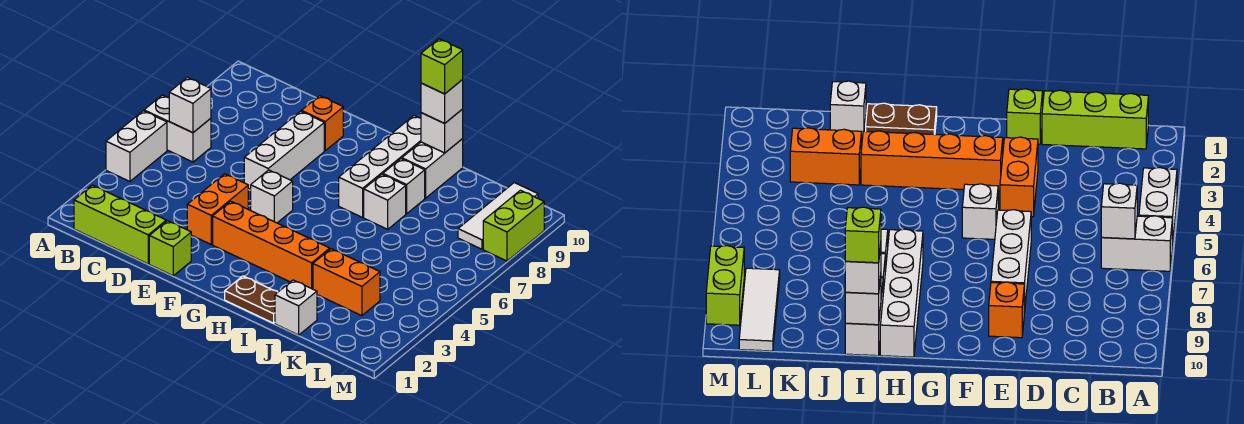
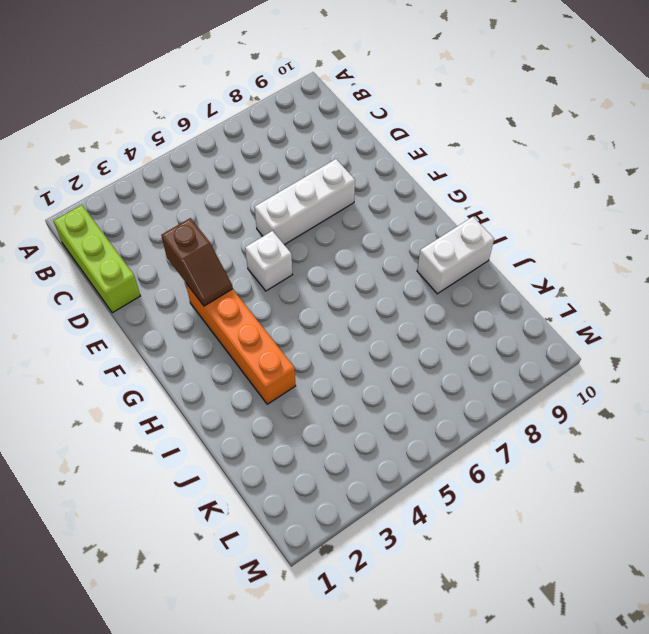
brown 1x2 slope [161,218,233,306] -> none
none -> white 1x2 brick [106,111,167,181]
none -> white 1x2 brick [144,95,211,162]
none -> lime 1x1 brick [149,221,191,276]

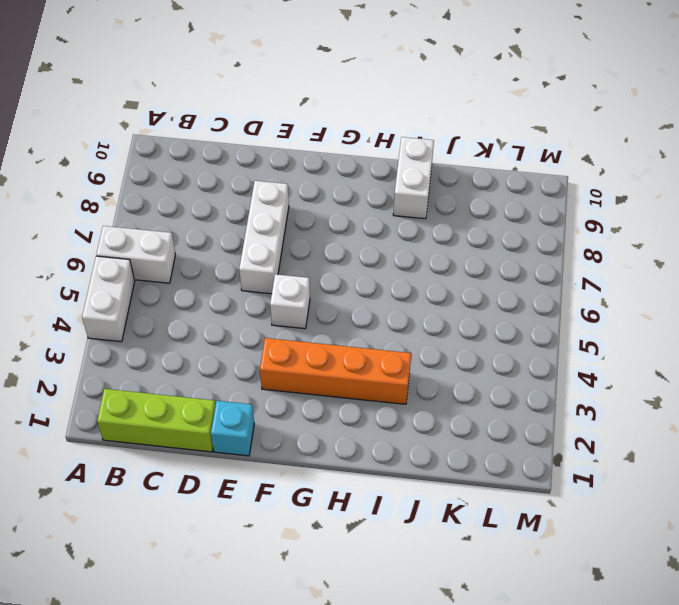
cyan 1x1 brick [211,401,254,456] -> lime 1x1 brick [149,221,191,276]
none -> orange 1x2 brick [187,174,248,244]
none -> orange 1x1 brick [301,96,343,150]
none -> brown 1x2 plate [225,276,278,323]

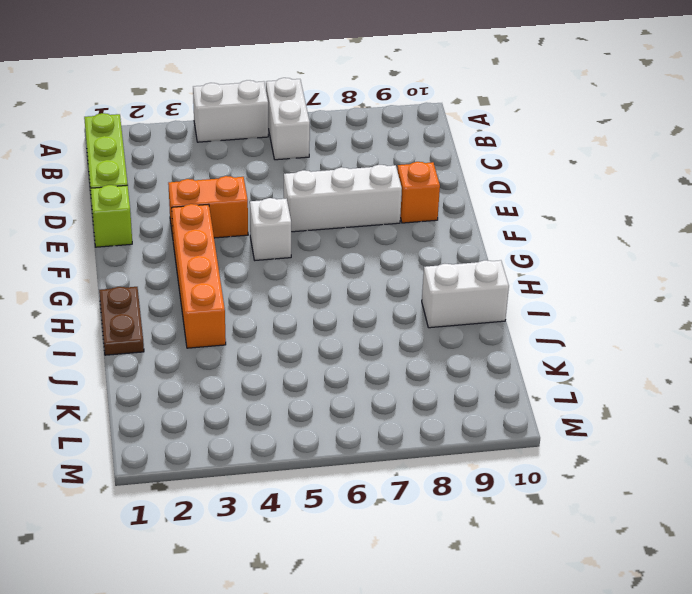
none -> white 1x4 brick [339,116,421,217]
none -> white 1x1 brick [364,174,406,229]
none -> white 1x1 brick [383,159,425,214]

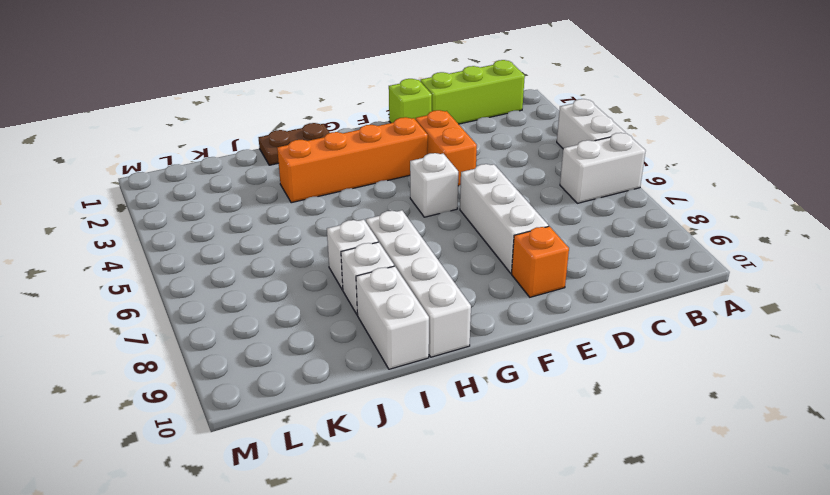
none -> white 1x1 brick [275,280,317,335]
none -> orange 1x2 brick [313,249,380,316]
none -> white 1x3 tile [458,183,538,249]

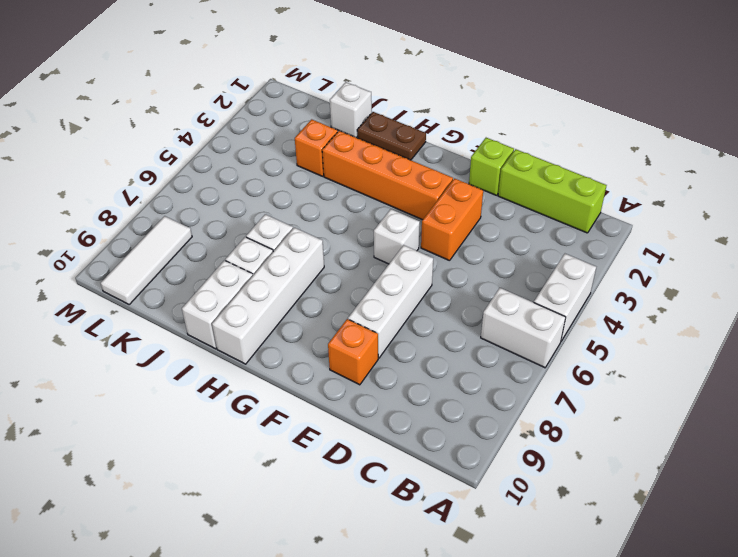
orange 1x1 brick [295,119,338,176] -> orange 1x2 brick [313,249,380,316]
none -> lime 1x2 brick [483,190,544,261]
none -> white 1x1 brick [169,77,211,133]
none -> white 1x1 brick [421,109,463,153]

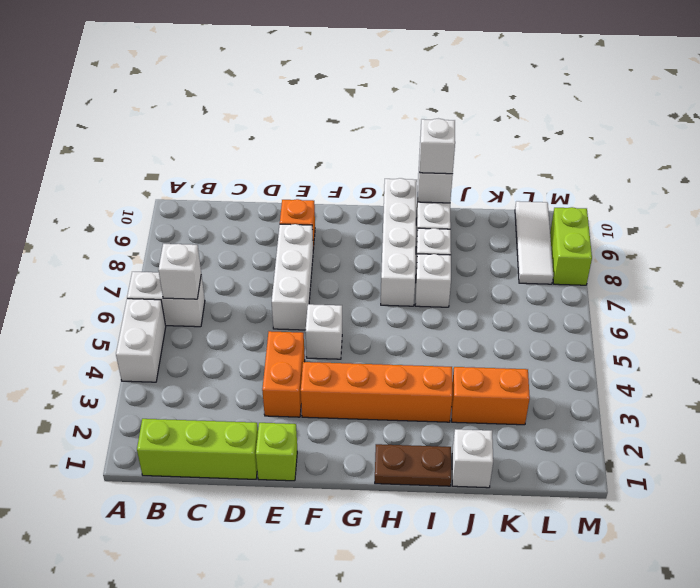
none -> lime 1x1 brick [421,39,463,94]

